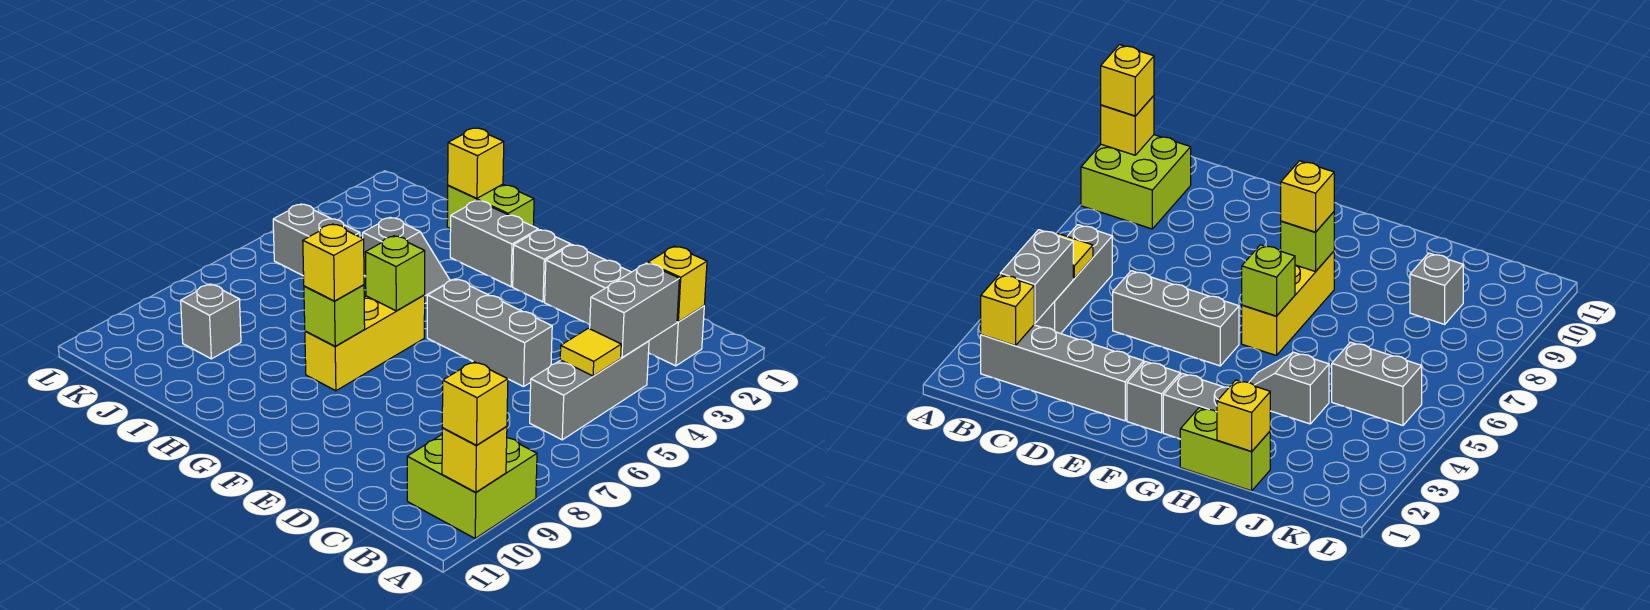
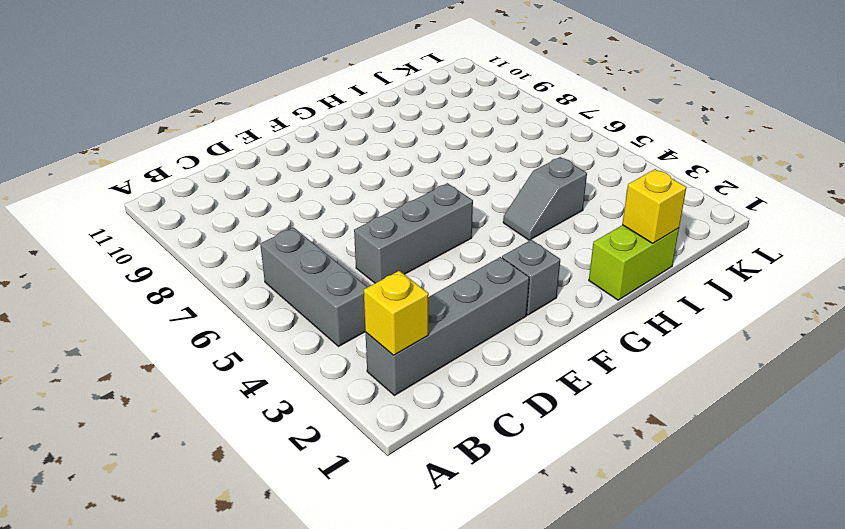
none -> lime 2x2 brick [407,435,537,538]
none -> grey 1x2 brick [450,201,538,287]
none -> yellow 1x3 brick [305,295,425,391]

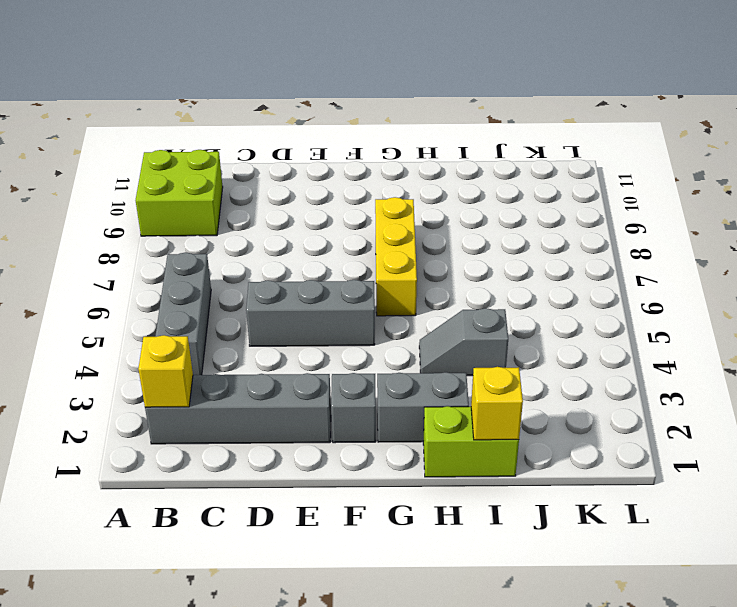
none -> grey 1x2 brick [273,204,360,276]
none -> grey 1x1 brick [181,284,241,359]
none -> yellow 1x1 brick [442,427,507,492]

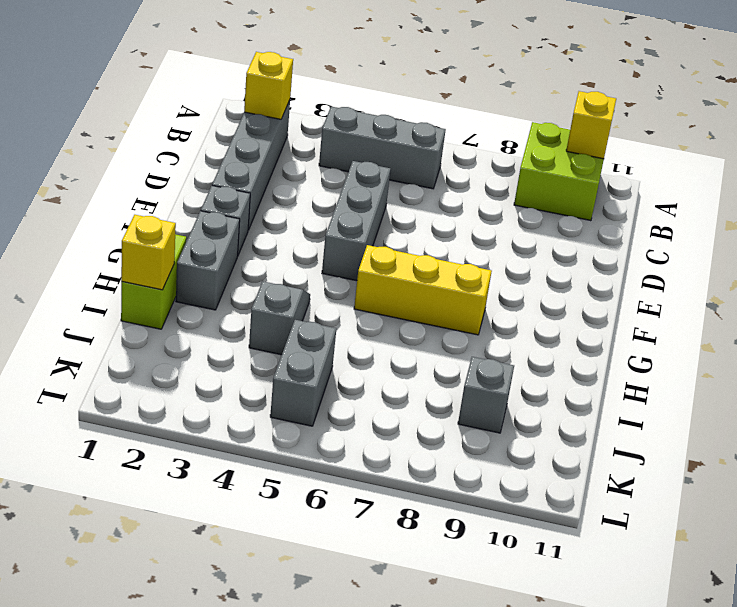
none -> grey 1x2 brick [590,263,679,358]
none -> yellow 1x1 tile [560,328,621,376]
none -> lime 1x1 brick [365,236,425,311]

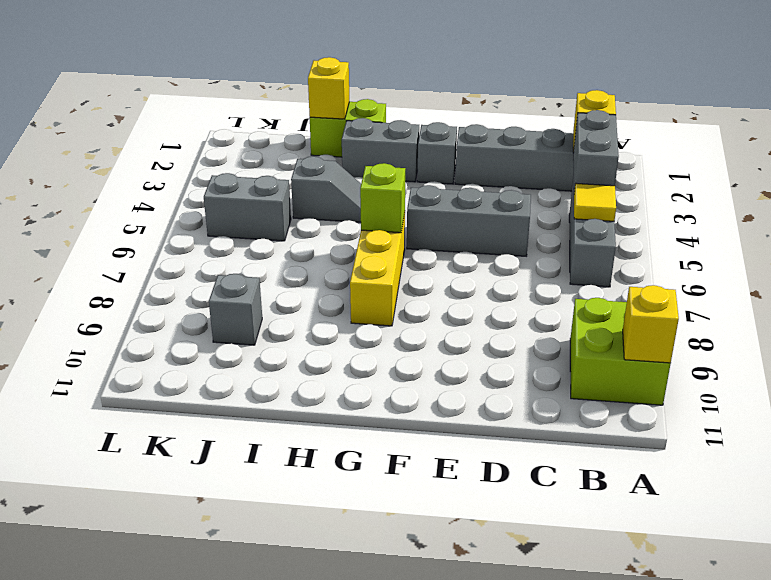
none -> lime 1x1 brick [304,285,365,346]
none -> yellow 1x1 brick [442,361,508,445]
none -> yellow 1x1 brick [303,224,364,301]

